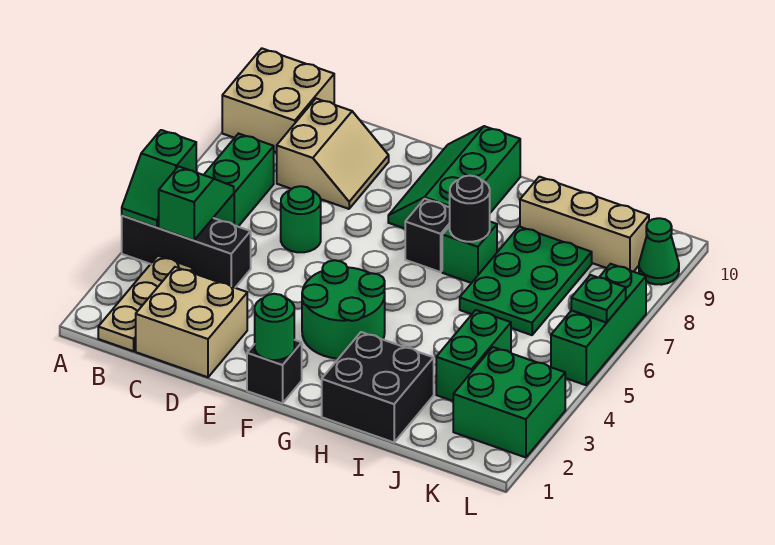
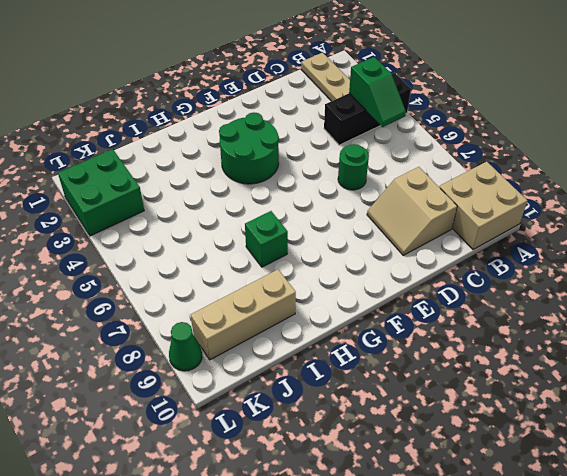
none -> green 1x2 brick [204,134,274,226]
none -> tan 2x2 brick [136,267,247,377]
none -> black 1x1 brick [247,340,302,403]

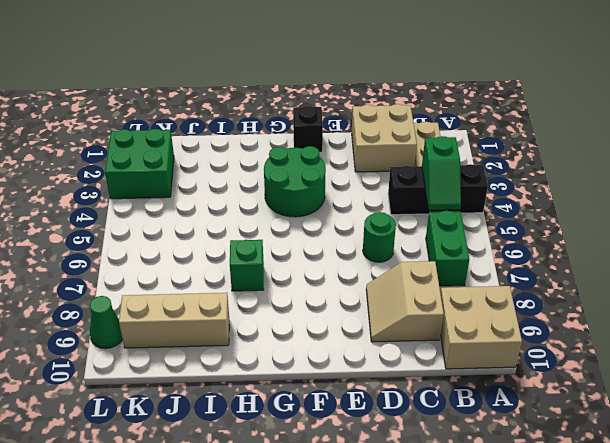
none -> green 2x3 slope [388,126,520,228]
none -> black 1x1 brick [405,199,450,272]
none -> black 2x2 brick [322,332,434,442]

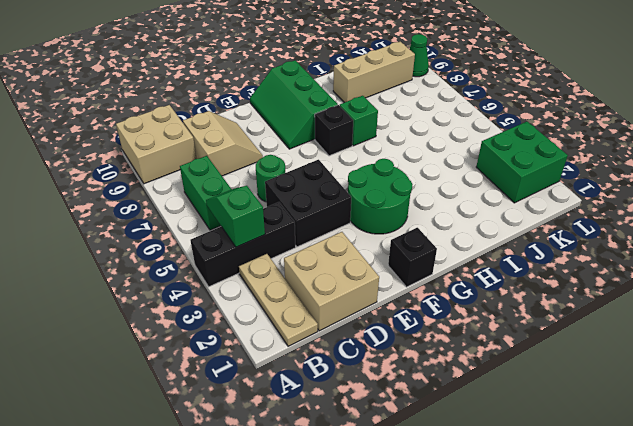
black 2x2 brick [265,160,351,247] -> black 2x2 brick moved to [322,332,434,442]
none -> green 2x3 plate [460,227,592,335]
none -> green 1x2 brick [436,310,511,401]
none -> green 1x3 brick [551,264,646,385]

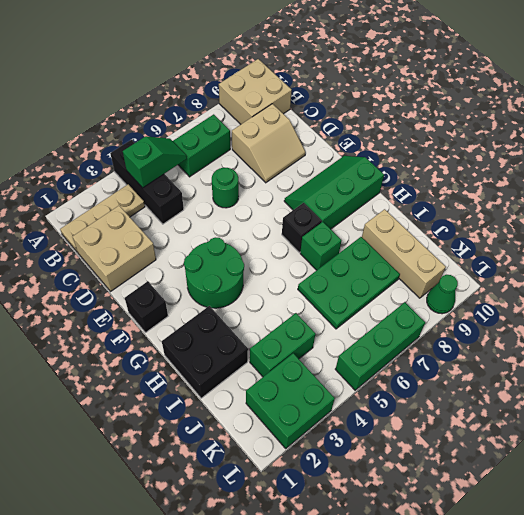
none -> green 1x2 slope [122,130,196,227]
none -> green 1x1 round brick [255,294,294,360]
none -> black 1x1 round brick [450,176,490,242]

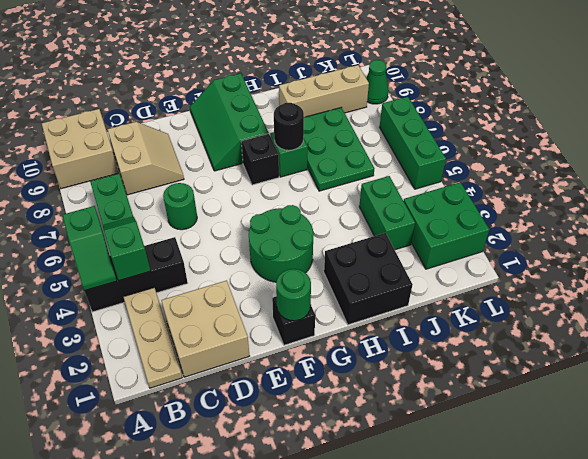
none -> green 1x1 plate [571,275,626,323]

